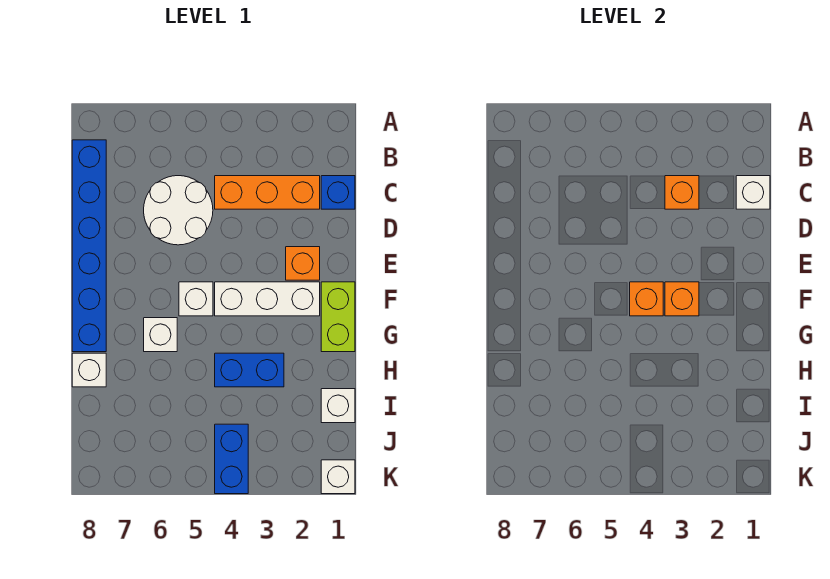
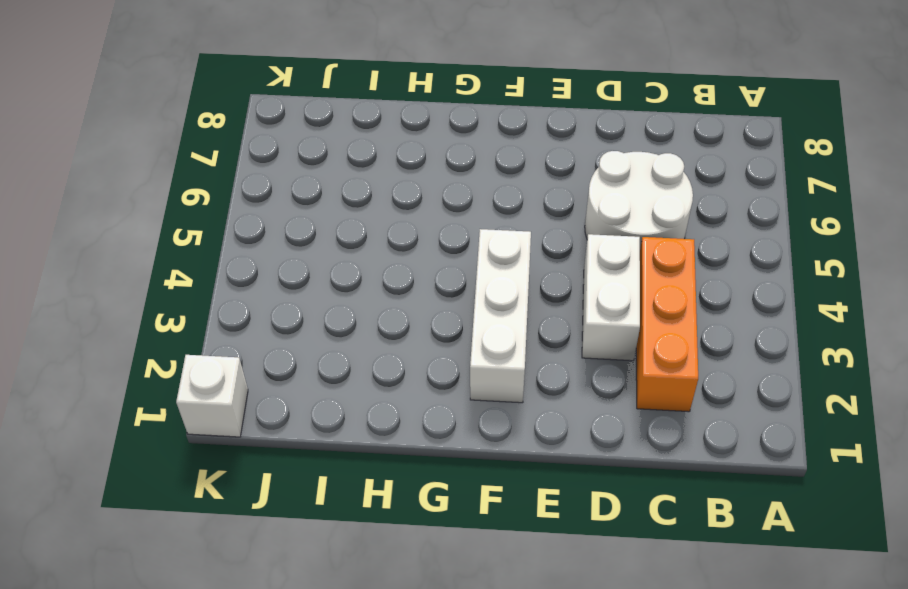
white 1x2 brick [582,234,640,361] -> none
none -> blue 1x6 brick [72,140,106,352]
none -> blue 1x1 brick [321,176,355,209]
none -> orange 1x1 brick [286,247,320,280]

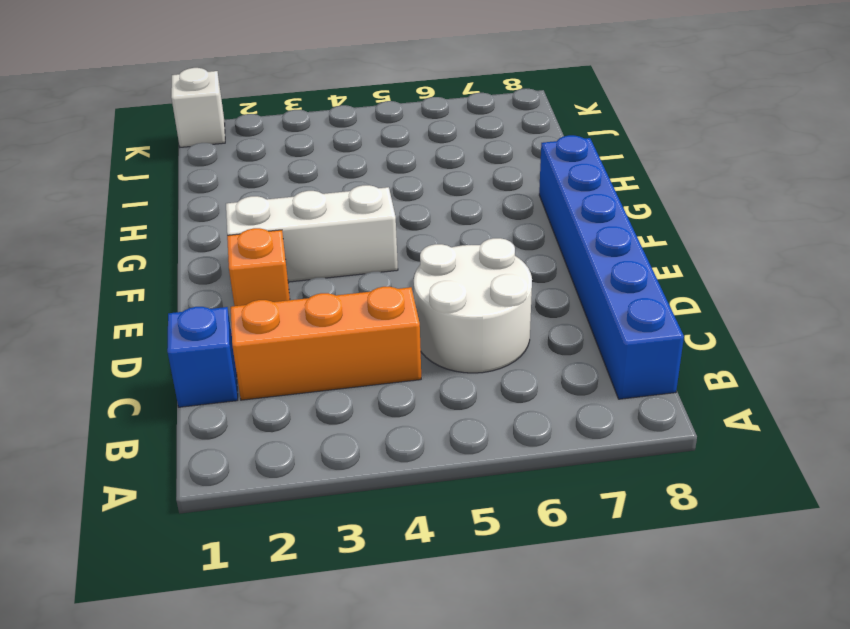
none -> lime 1x2 brick [321,282,355,352]
none -> white 1x1 brick [179,282,213,316]
none -> white 1x1 brick [144,318,177,352]

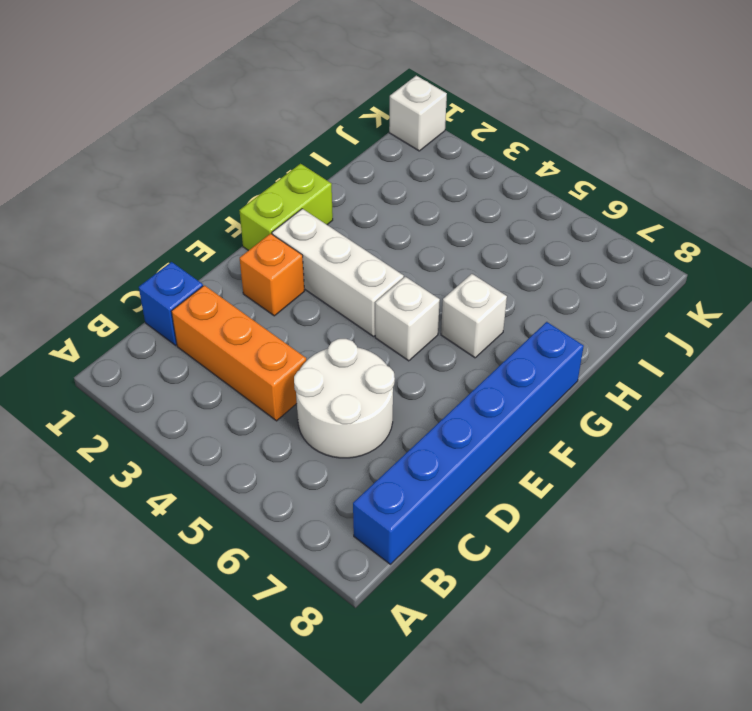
none -> blue 1x2 brick [215,353,284,387]
none -> white 1x1 brick [72,353,106,387]
none -> white 1x1 brick [321,389,355,423]

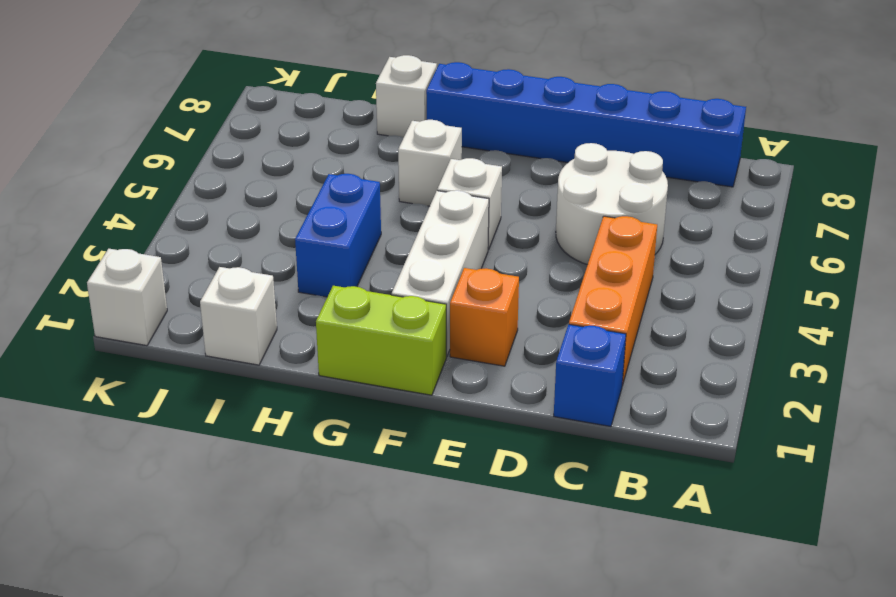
none -> blue 1x2 brick [215,424,248,494]
none -> white 1x1 brick [736,176,770,209]
none -> orange 1x1 brick [665,176,699,209]

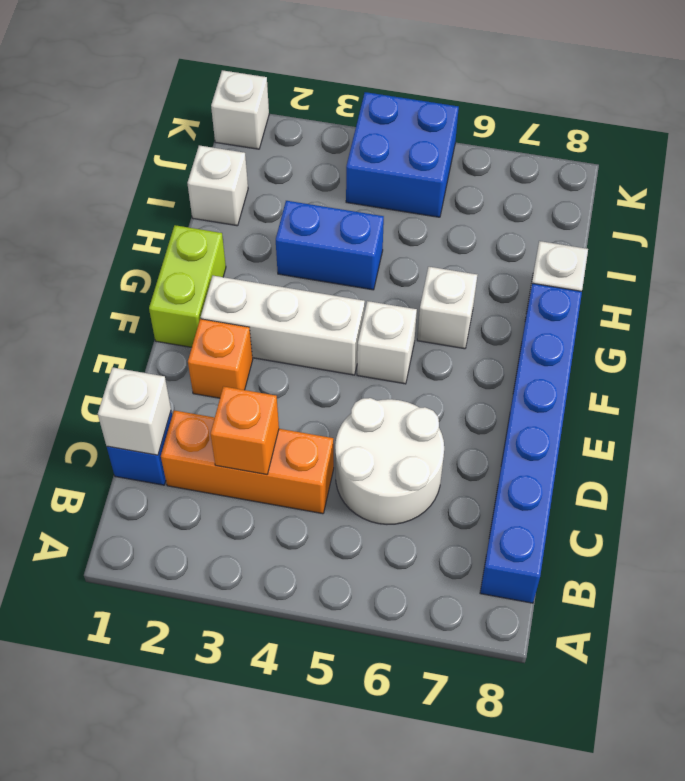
blue 2x2 brick [346,92,459,217] -> blue 1x2 brick [215,424,248,494]
none -> orange 1x1 brick [665,282,699,316]
none -> orange 1x1 brick [630,282,663,316]

